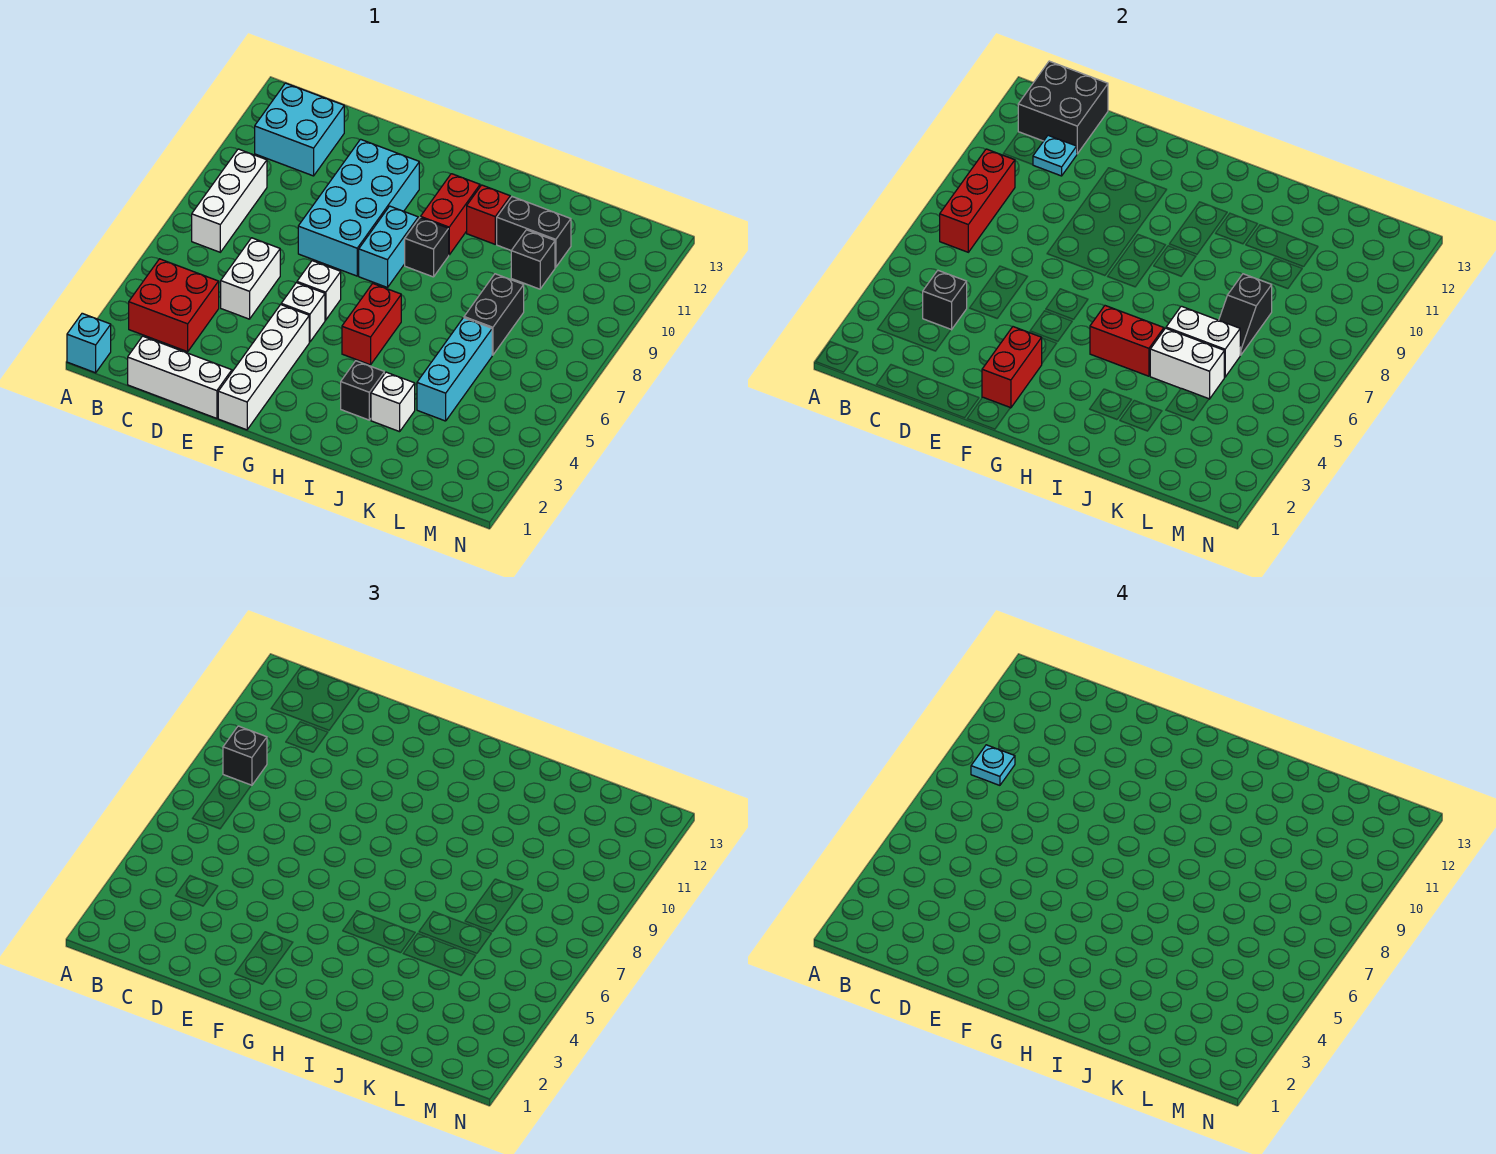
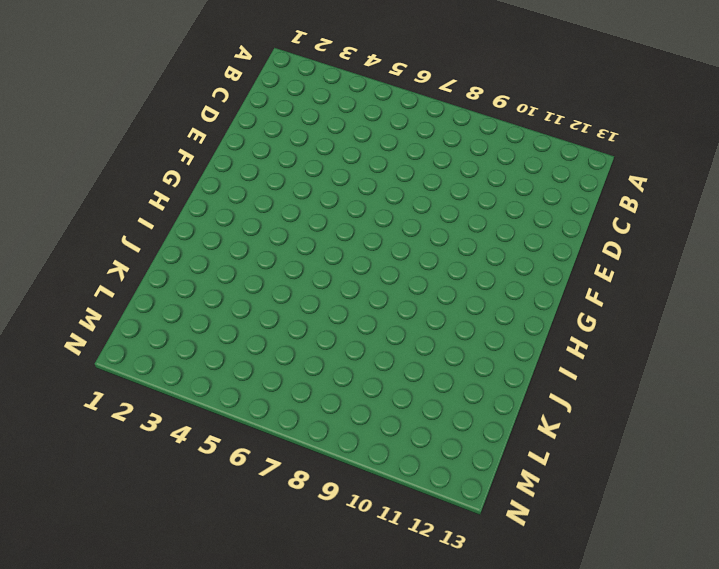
none -> cyan 1x1 brick [67,313,111,373]
none -> red 2x2 brick [129,259,219,352]
none -> white 1x3 brick [192,149,267,252]
none -> cyan 2x2 brick [255,83,344,176]

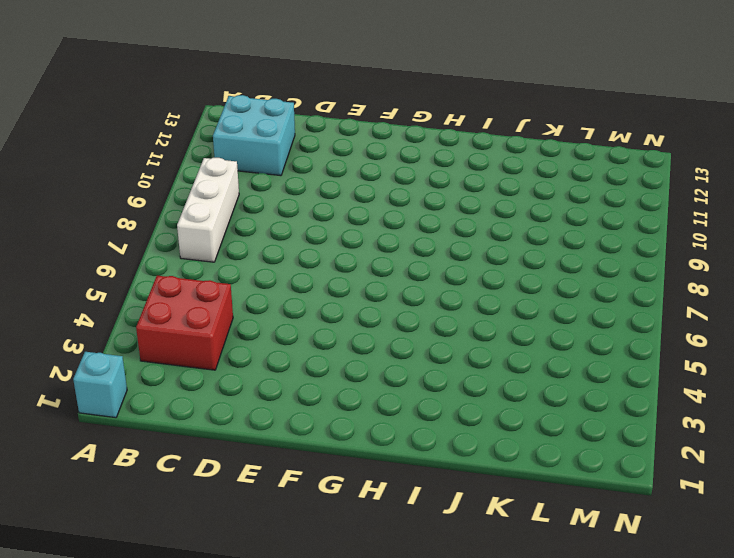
none -> white 1x3 brick [128,336,232,418]
none -> white 1x2 brick [221,238,280,319]
none -> cyan 2x4 brick [298,139,419,276]
none -> white 1x4 brick [218,305,309,430]

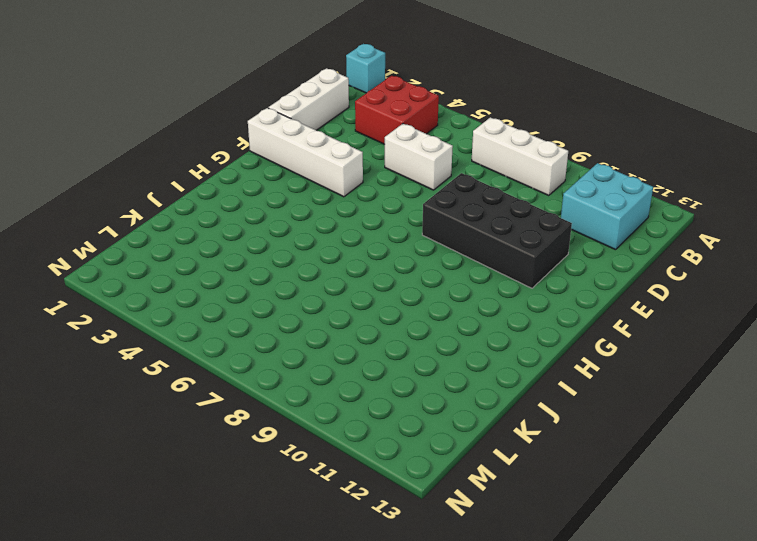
black 2x4 brick [422,173,572,288] -> cyan 2x4 brick [298,139,419,276]
none -> white 1x1 brick [281,283,325,342]
none -> white 1x1 brick [297,261,341,320]
none -> cyan 1x2 brick [359,206,418,288]
none -> red 1x2 brick [342,284,401,365]

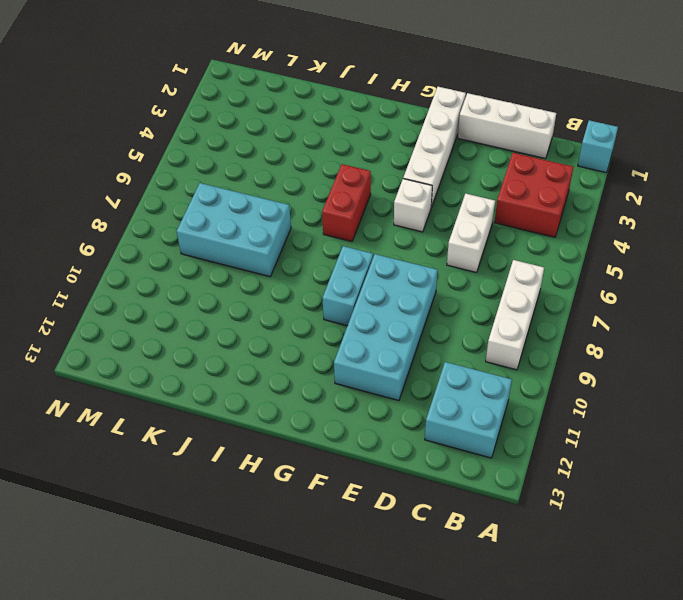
cyan 2x3 brick [177,183,291,277] -> black 1x2 brick [464,274,524,355]
none -> white 1x1 brick [297,261,341,320]
none -> black 1x1 brick [405,218,449,277]
none -> red 1x2 brick [421,174,480,255]
none -> black 1x1 brick [341,361,384,420]

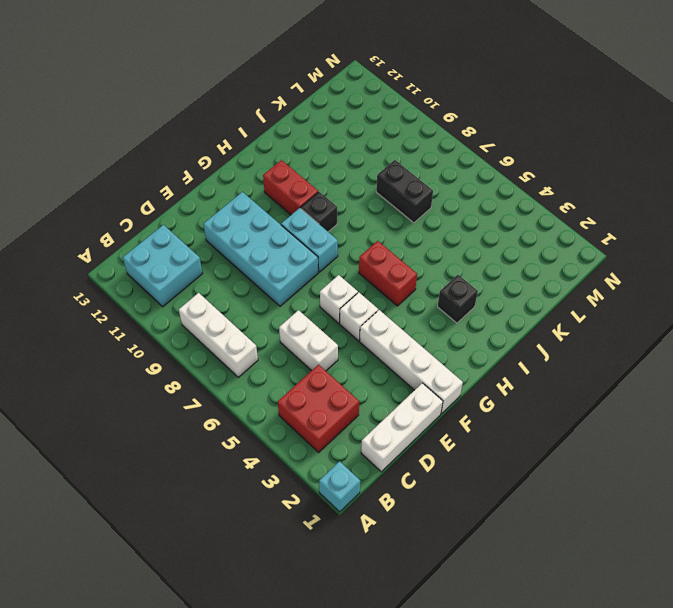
none -> red 1x1 brick [467,185,510,244]
none -> white 1x1 brick [371,372,415,432]
none -> black 1x2 brick [497,197,571,267]
none -> cyan 1x3 brick [417,318,492,421]

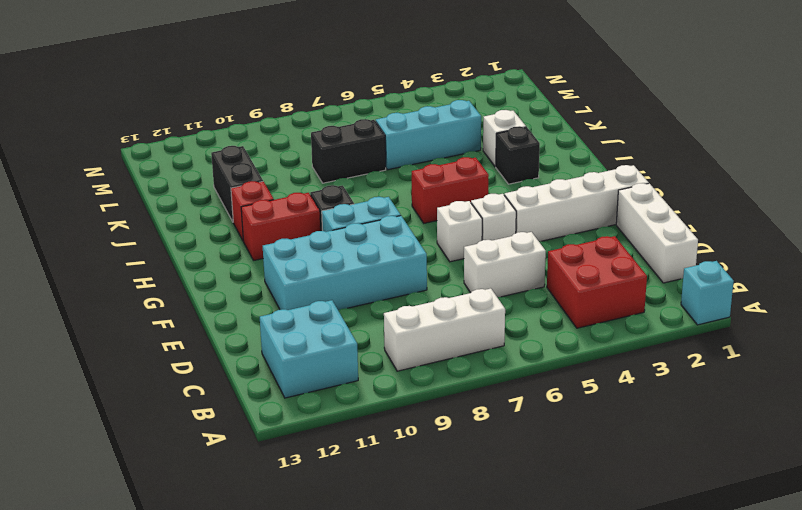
none -> black 1x1 brick [511,230,555,289]
none -> red 1x3 brick [940,149,1015,252]
none -> black 2x2 brick [1018,61,1108,154]
none -> black 1x1 brick [923,271,967,330]

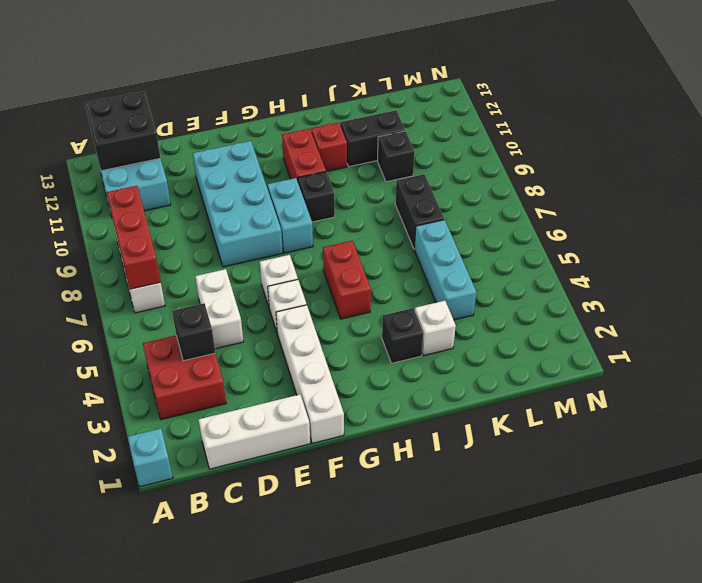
none -> cyan 1x1 plate [1033,135,1077,176]
none -> red 1x2 brick [982,327,1042,408]
none -> red 1x2 brick [1090,306,1164,376]
none -> white 1x2 brick [1150,328,1224,399]

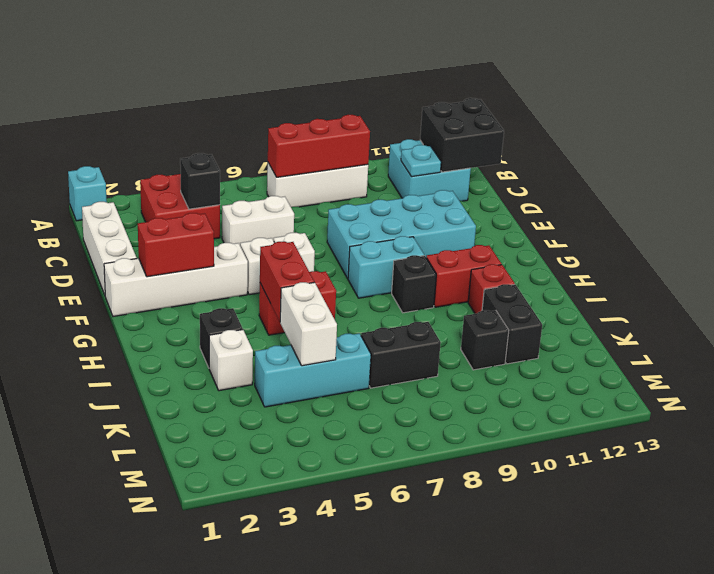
none -> white 1x2 brick [1166,306,1240,377]
none -> black 1x2 slope [1219,274,1272,355]
none -> black 1x1 brick [223,726,267,785]
none -> cyan 1x1 plate [971,745,1015,785]

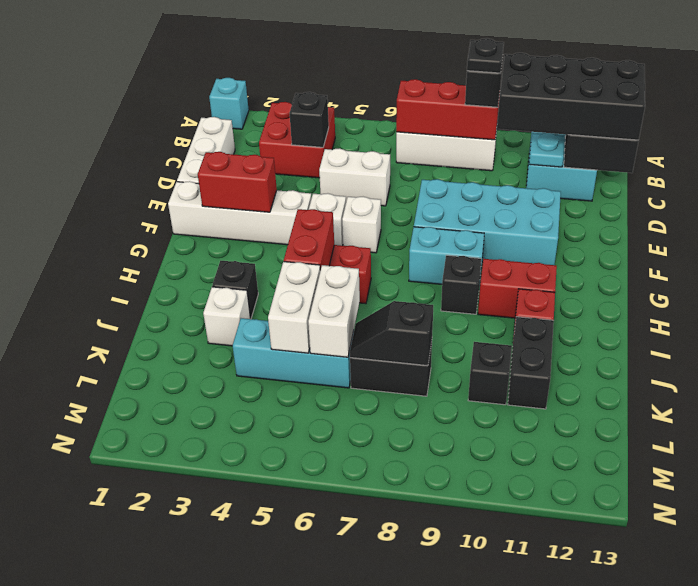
black 1x1 plate [467,38,504,73] -> cyan 1x1 plate [971,745,1015,785]
black 2x4 brick [497,53,645,140] -> none

